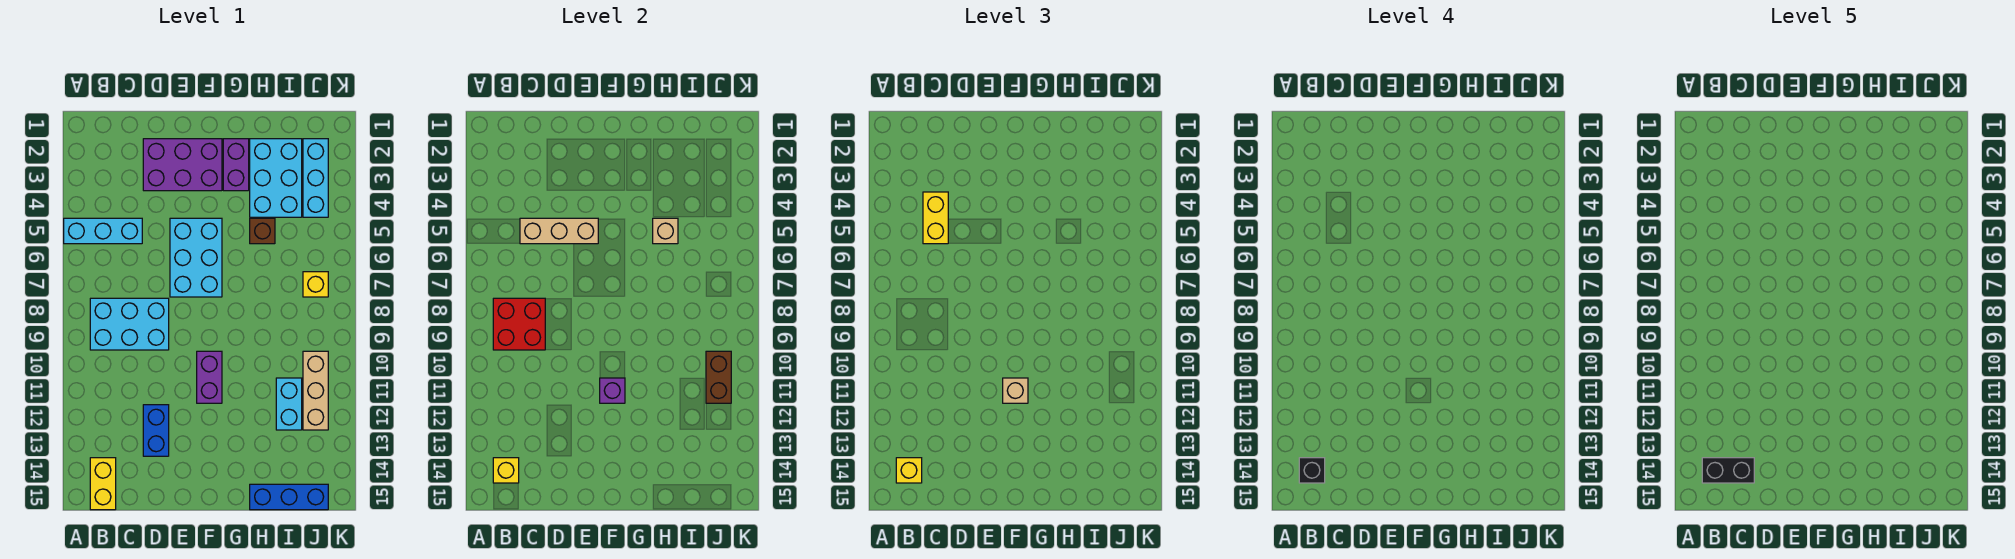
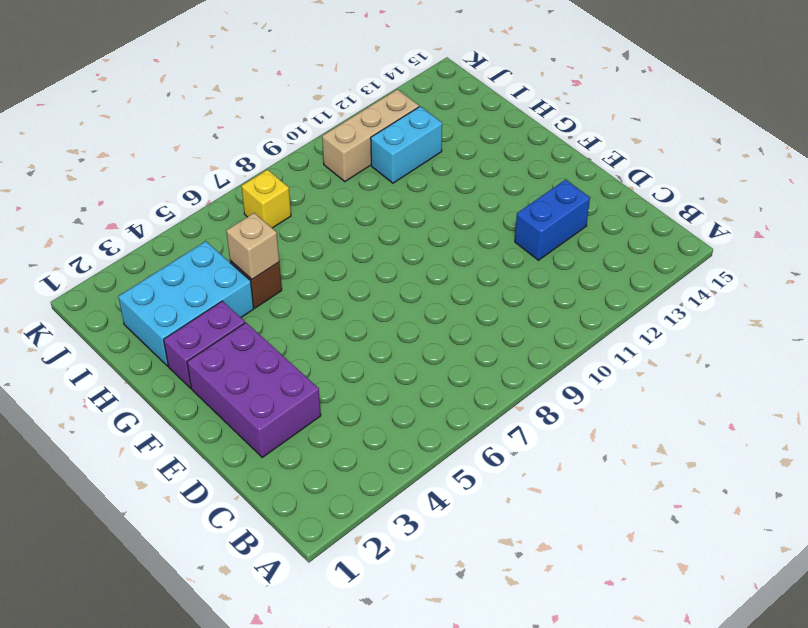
none -> cyan 1x3 brick [64,218,142,244]
none -> cyan 2x3 brick [90,298,169,350]
none -> yellow 1x2 brick [90,458,116,510]

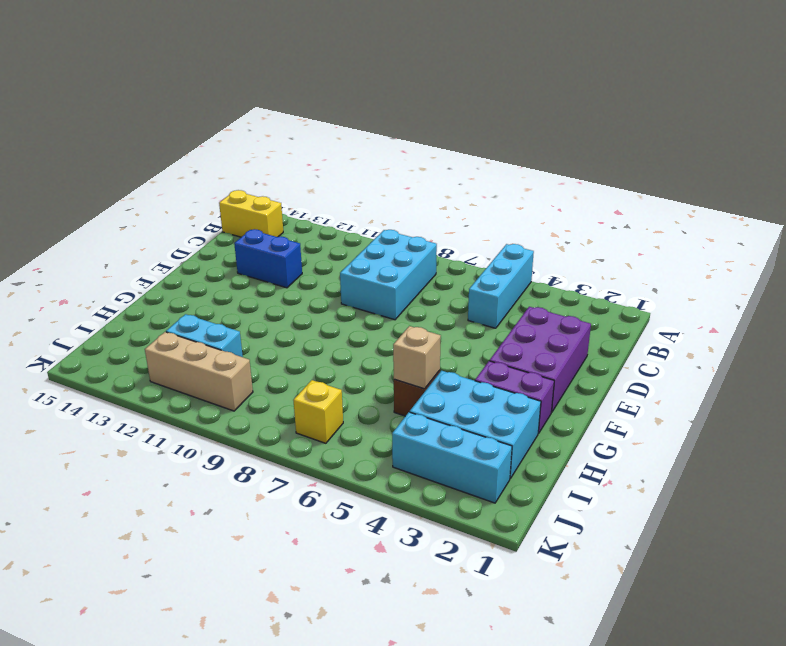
none -> cyan 2x3 brick [170,218,222,297]
none -> purple 1x2 brick [197,351,222,403]
none -> blue 1x3 brick [250,484,328,510]

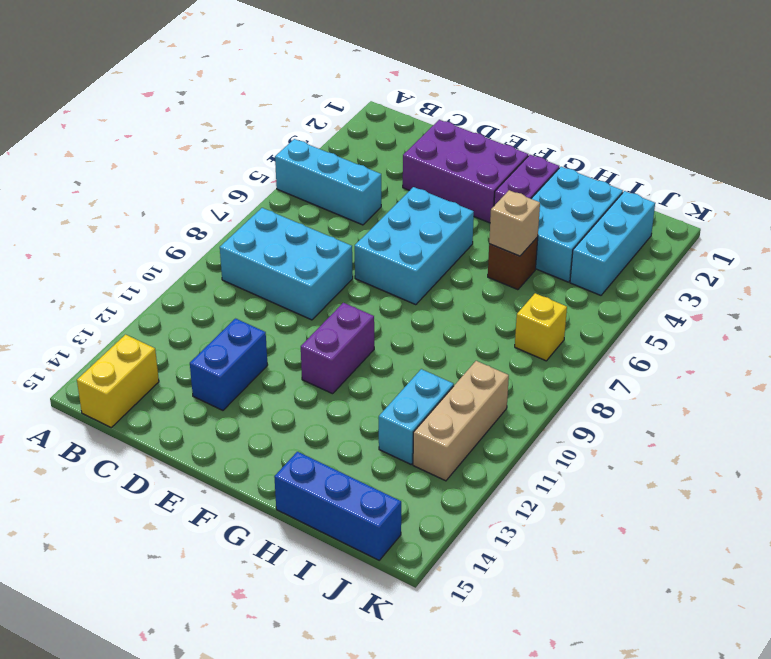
none -> red 2x2 brick [493,298,545,350]
none -> yellow 1x1 brick [493,458,519,483]
none -> tan 1x3 brick [520,218,598,244]

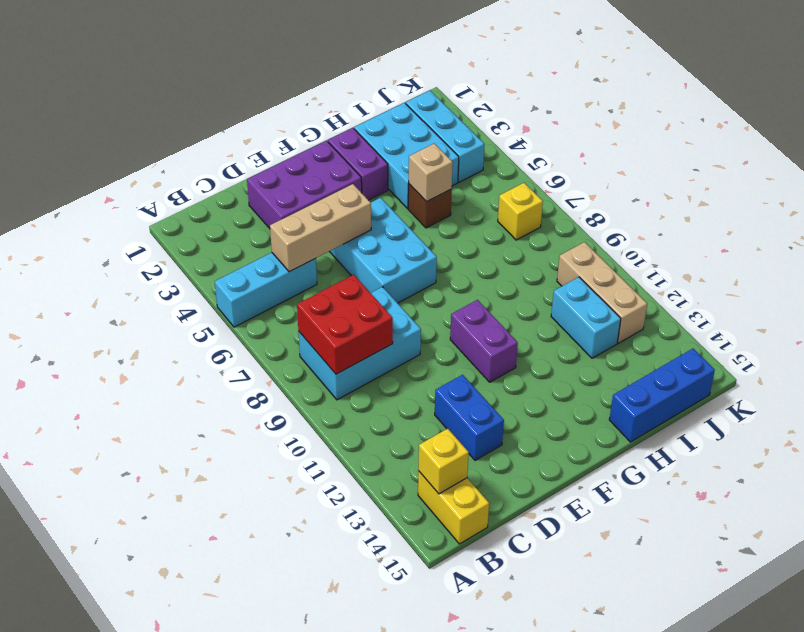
none -> purple 1x1 brick [600,378,625,403]
none -> brown 1x2 brick [706,351,731,403]
none -> yellow 1x1 brick [896,458,922,483]

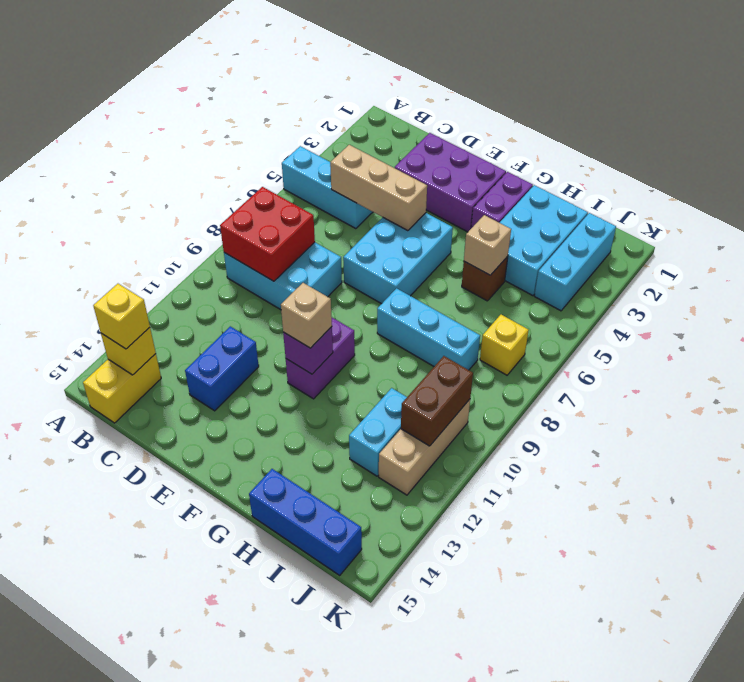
cyan 1x3 brick [377,288,480,370] -> none
none -> yellow 1x2 brick [923,192,948,244]
none -> black 1x1 brick [1299,458,1325,483]
none -> black 1x2 brick [1702,458,1754,483]

